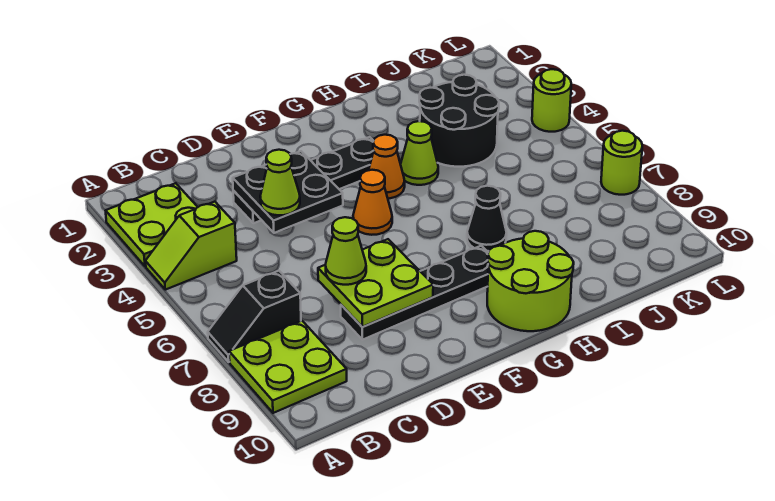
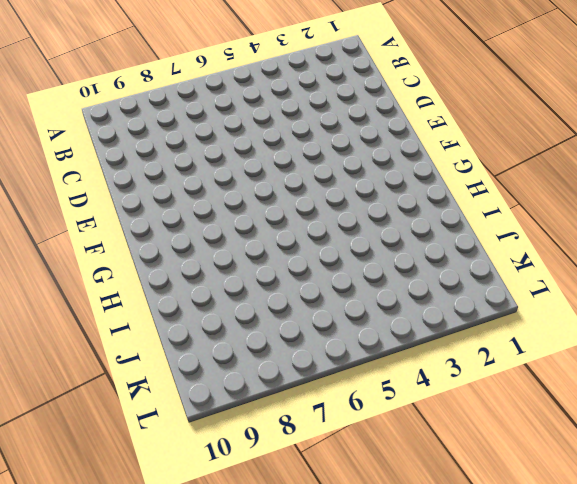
none -> lime 2x2 plate [106,183,198,266]
none -> lime 1x2 slope [145,202,237,290]
none -> black 1x2 slope [208,271,301,362]

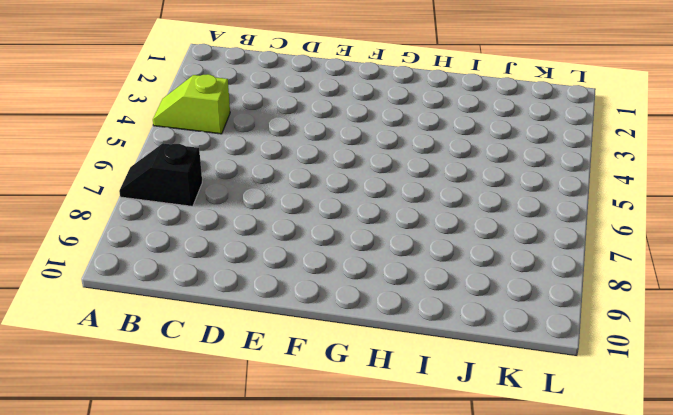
none -> lime 2x2 plate [106,183,198,266]
none -> lime 2x2 plate [229,321,347,413]
none -> black 1x4 plate [233,137,373,223]

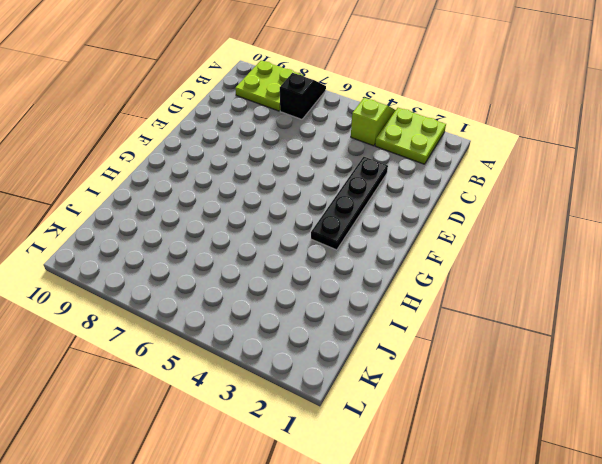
none -> black 1x4 plate [341,246,488,340]
none -> orange 1x1 cone [353,170,392,235]
none -> orange 1x1 cone [369,135,405,199]

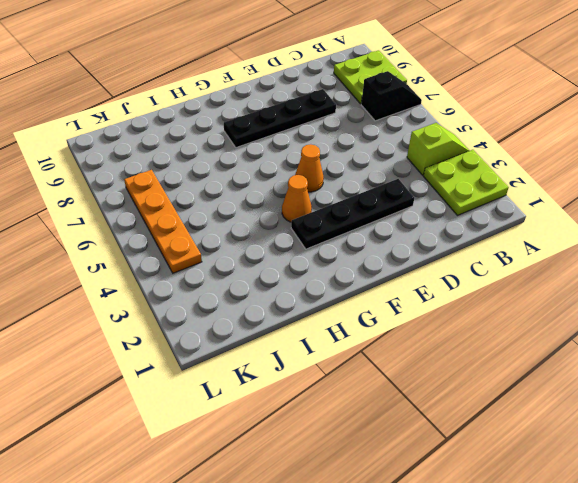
orange 1x4 plate [124,170,202,273] -> none
none -> lime 2x2 round brick [487,231,574,331]
none -> lime 1x1 cone [401,121,438,185]
none -> black 1x1 cone [467,186,507,251]

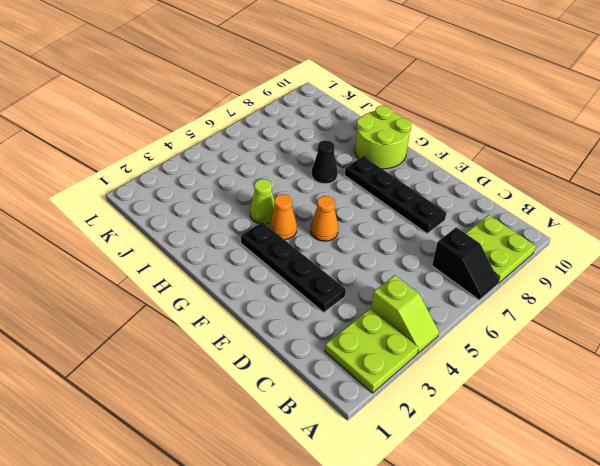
none -> black 2x2 round brick [419,75,499,167]
none -> lime 1x1 round brick [532,69,571,132]
none -> lime 1x1 round brick [601,131,642,195]

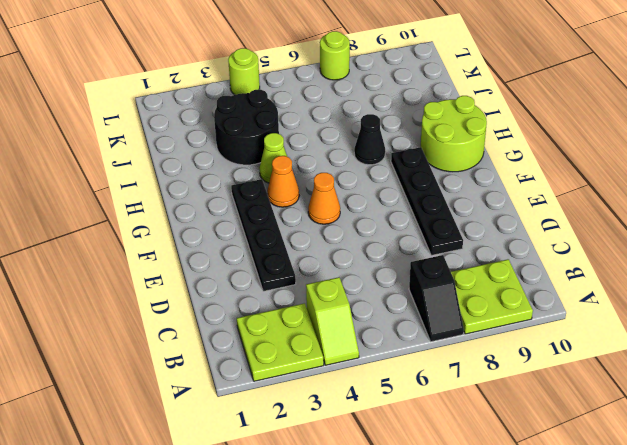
none -> black 2x2 plate [233,151,343,233]
none -> lime 2x2 plate [318,239,433,327]
none -> lime 1x1 cone [260,150,300,215]

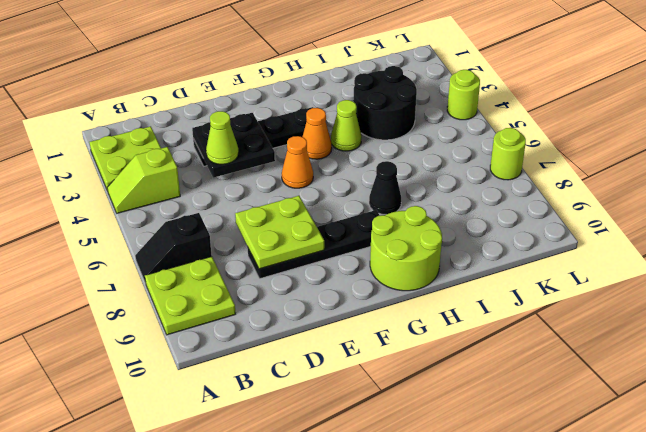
none -> lime 1x1 cone [326,217,366,285]

